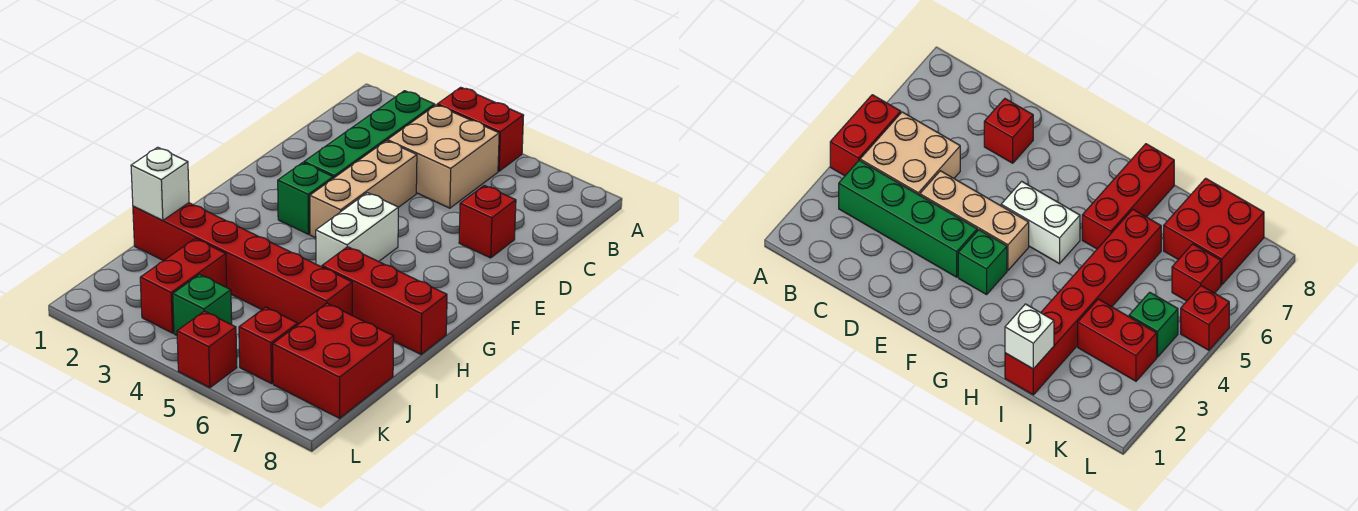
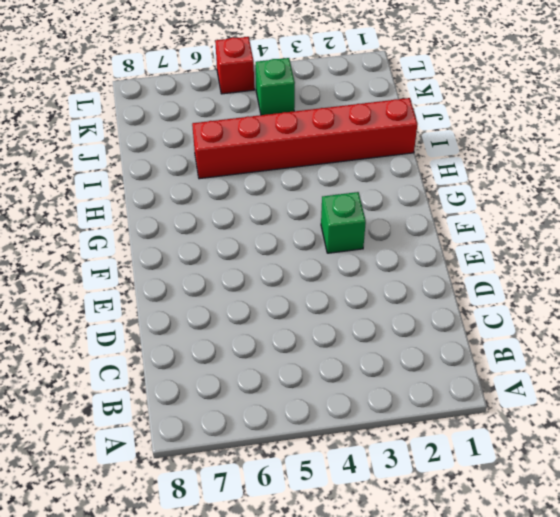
none -> red 1x2 brick [437,87,524,171]
none -> green 1x4 brick [304,91,435,178]
none -> tan 2x2 brick [387,105,499,208]

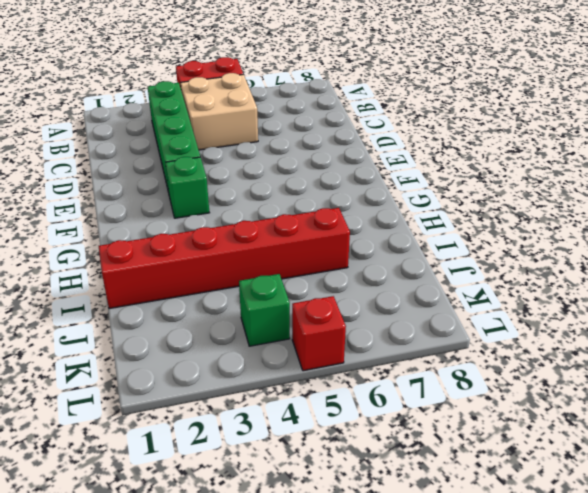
none -> tan 1x3 brick [310,141,417,238]
none -> red 1x1 brick [459,185,516,258]
none -> white 1x2 brick [316,193,398,267]

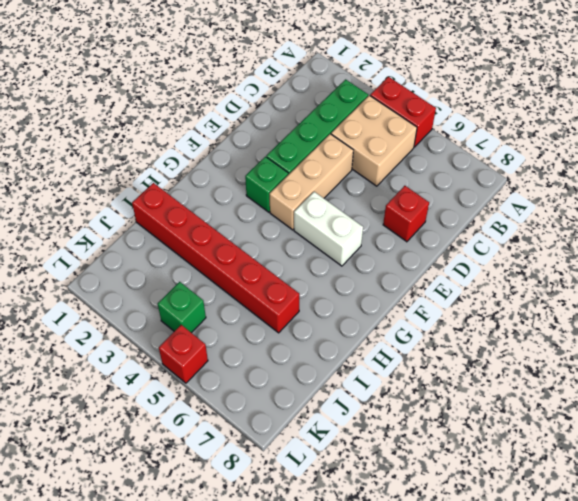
white 1x2 brick [294,192,363,266] -> white 1x2 brick turned to [316,193,398,267]
none -> red 1x3 brick [322,247,447,354]
none -> red 1x2 brick [140,239,227,333]
none -> red 2x2 brick [273,303,394,418]

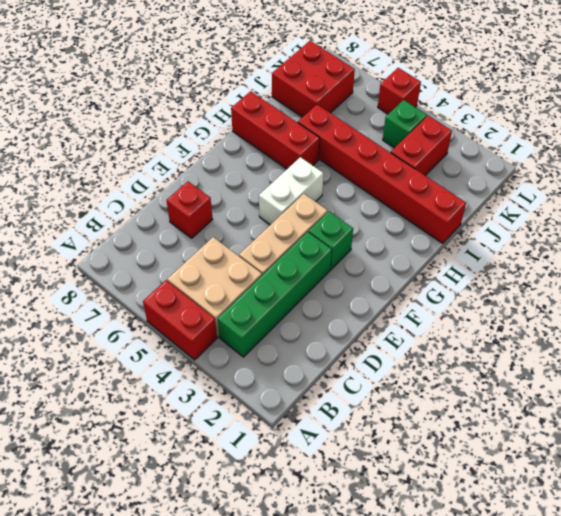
none -> red 1x1 brick [239,307,298,384]
none -> white 1x1 brick [131,147,189,220]

